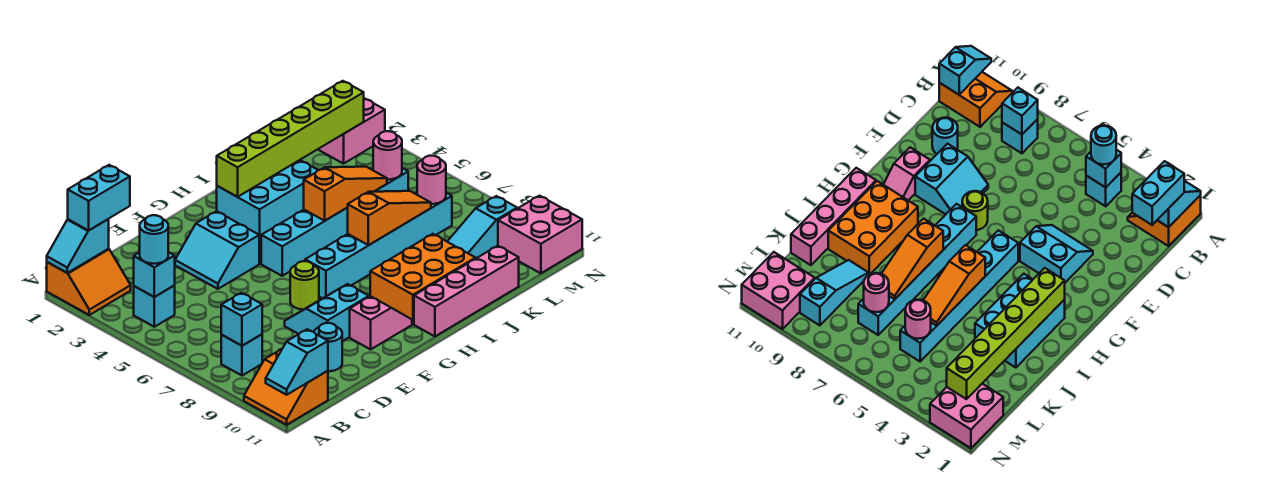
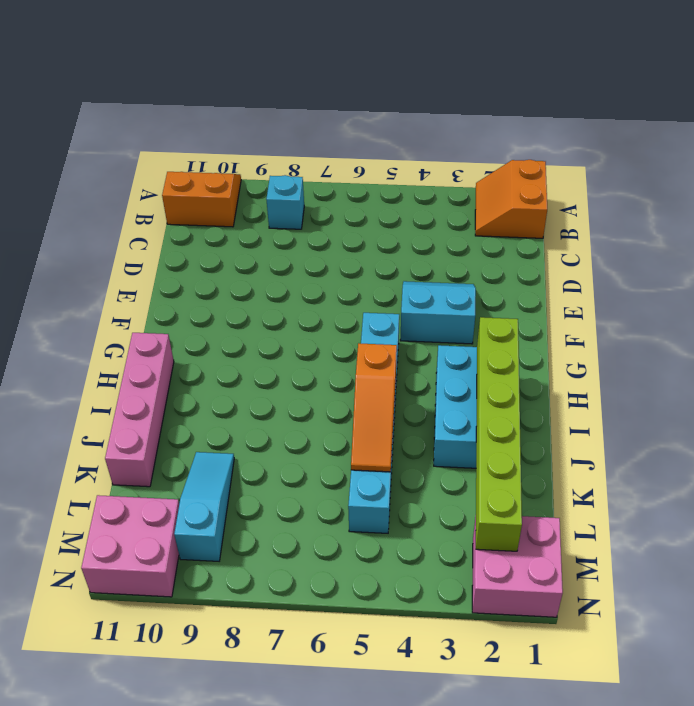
none -> cyan 1x1 brick [134,286,175,327]
none -> cyan 1x1 round brick [314,323,342,371]
none -> cyan 2x2 slope [285,284,369,341]

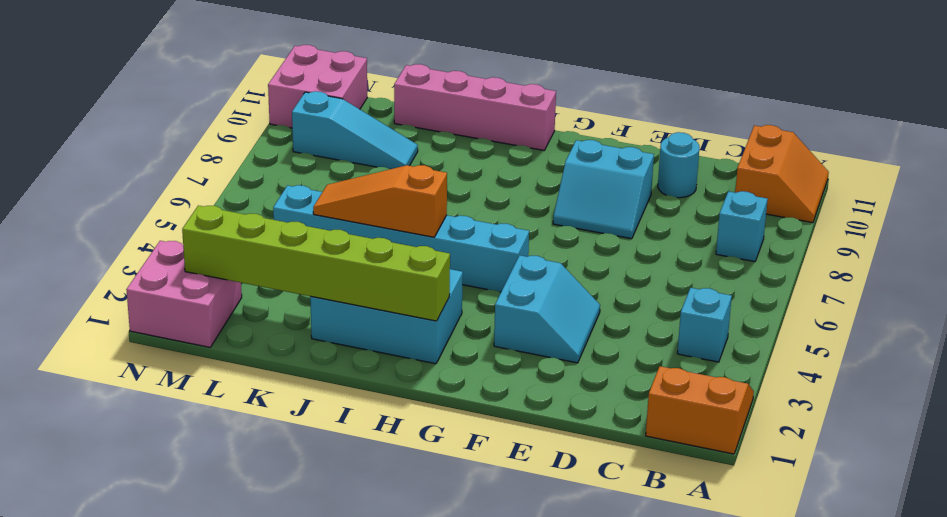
none -> lime 1x1 round brick [290,261,319,310]
none -> pink 1x2 slope [350,296,412,349]
none -> cyan 1x6 brick [305,192,452,298]

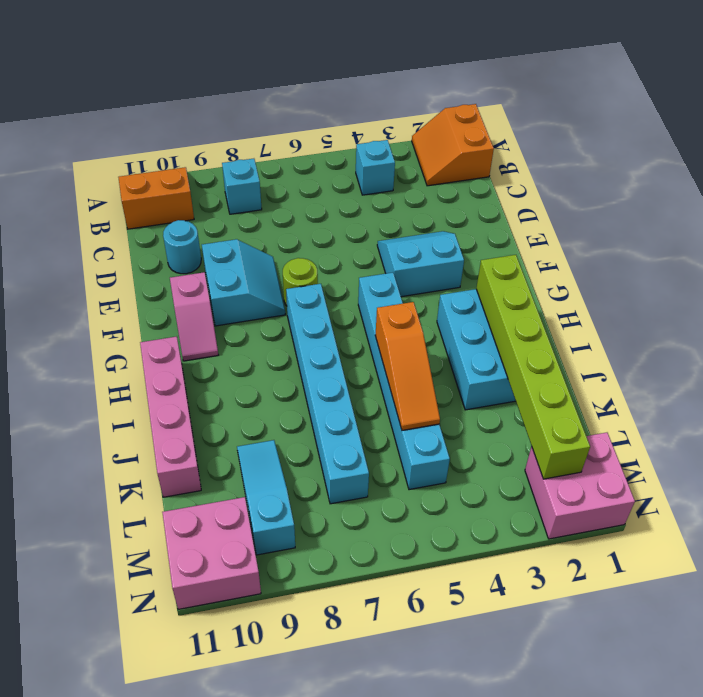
none -> orange 2x3 brick [370,234,476,324]
none -> cyan 1x2 slope [47,219,109,273]
none -> cyan 1x2 slope [266,329,328,395]

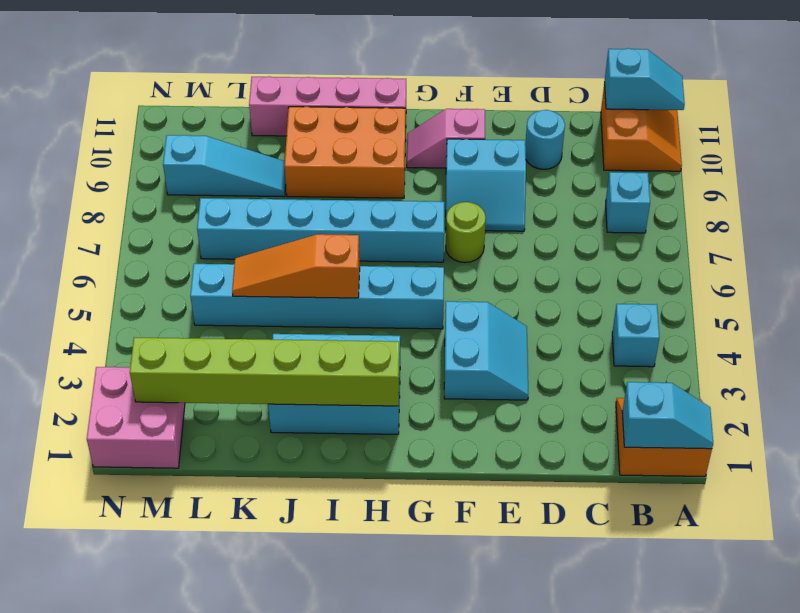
none -> pink 2x2 brick [498,196,582,273]
none -> cyan 1x1 brick [134,252,175,297]
none -> cyan 1x1 brick [221,293,262,346]

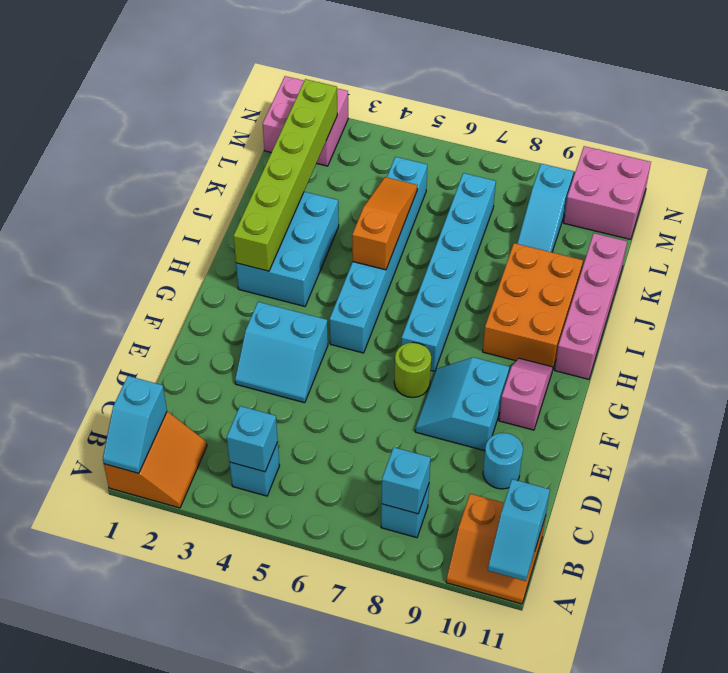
none -> orange 1x3 slope [347,191,431,245]
none -> pink 1x1 round brick [373,131,402,180]
none -> pink 1x1 round brick [417,156,446,204]

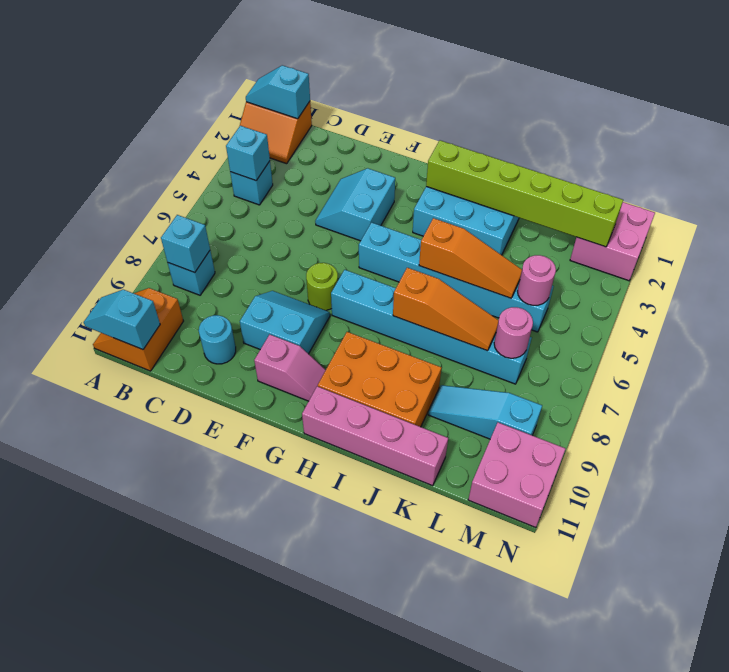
none -> cyan 1x2 brick [68,165,130,230]
none -> cyan 1x1 round brick [140,215,168,264]

